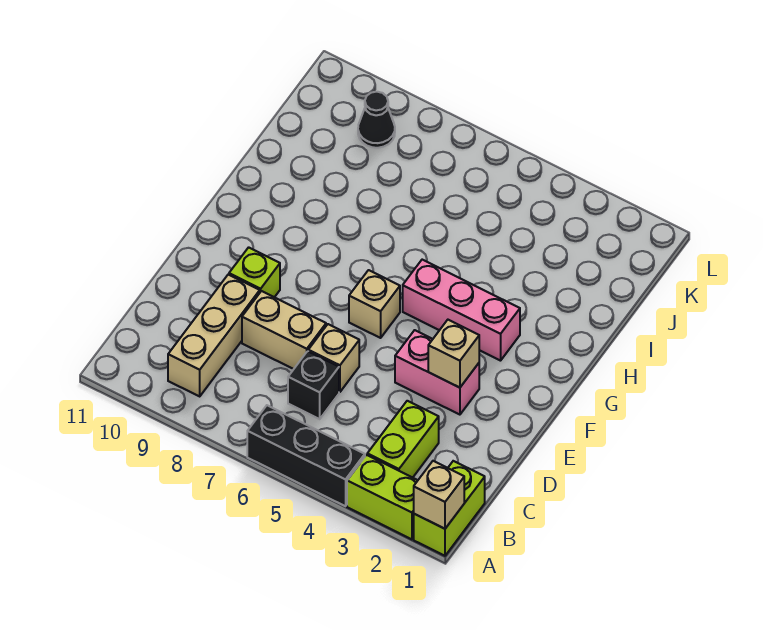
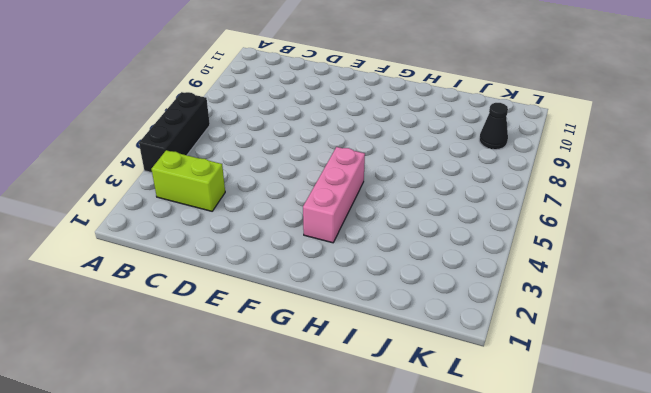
none -> lime 1x2 brick [414,461,485,556]
none -> lime 1x2 brick [347,455,418,539]
none -> tan 1x3 brick [168,275,260,396]

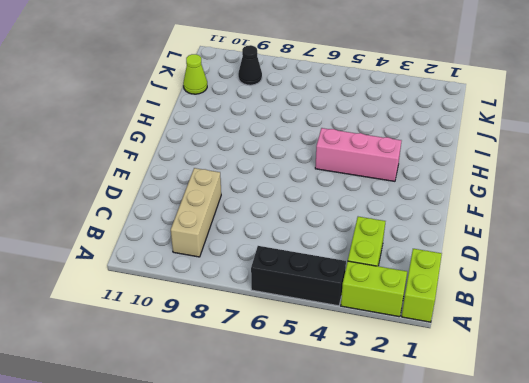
lime 1x1 cone [183,54,207,94] -> none
none -> black 1x1 brick [288,351,339,419]
none -> tan 1x1 brick [308,324,359,392]
none -> tan 1x2 brick [242,291,326,369]

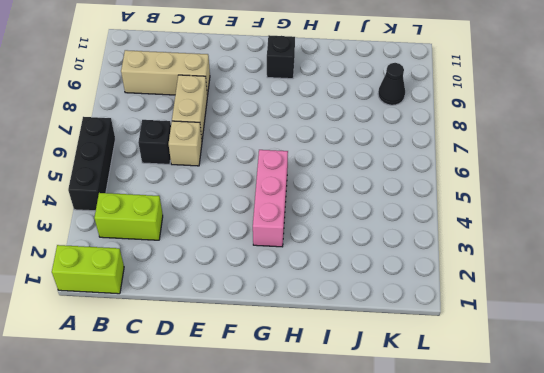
black 1x1 brick [267,35,295,79] -> none
none -> lime 1x2 brick [347,455,418,539]
none -> pink 1x2 brick [395,330,479,415]
none -> lime 1x1 brick [229,247,280,297]

